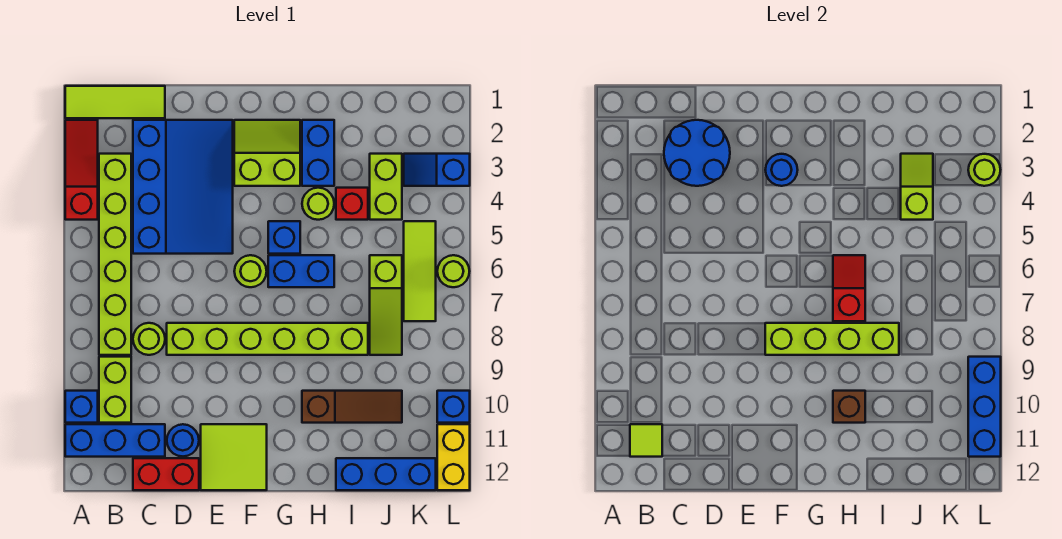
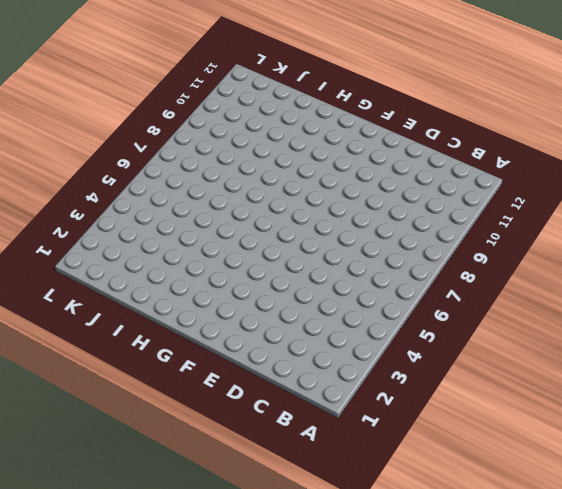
none -> lime 1x3 tile [65,86,165,118]
none -> red 1x3 slope [65,120,98,220]
none -> blue 1x1 brick [65,391,98,423]
none -> blue 1x3 brick [65,424,165,457]

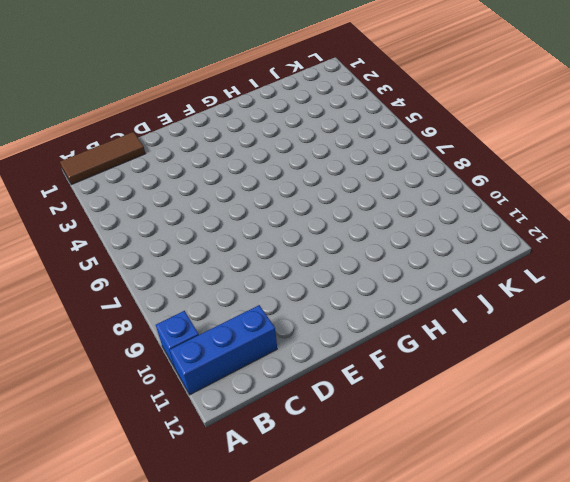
brown 1x3 tile [60,132,146,185] -> lime 1x3 tile [65,86,165,118]
none -> red 1x3 slope [65,120,98,220]
none -> lime 1x6 brick [99,154,131,355]
none -> lime 1x2 brick [99,357,131,423]
none -> blue 3x4 slope [133,120,233,254]

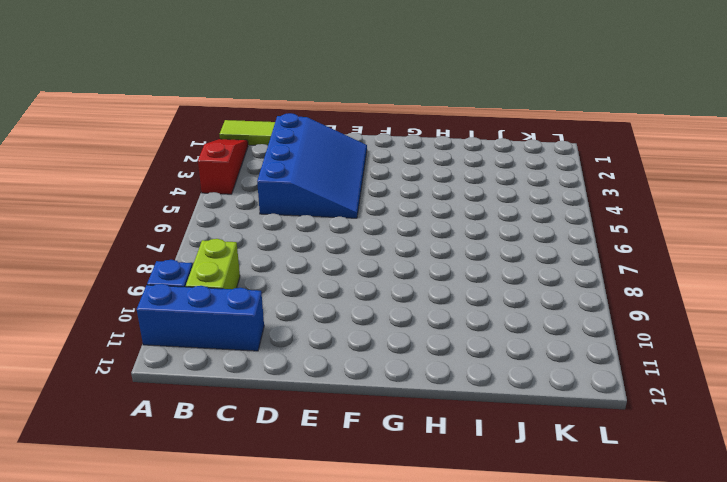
none -> lime 1x6 brick [99,154,131,355]
none -> lime 1x1 round brick [133,323,165,355]
none -> red 1x2 brick [133,458,199,490]
none -> lime 1x6 brick [167,323,368,355]

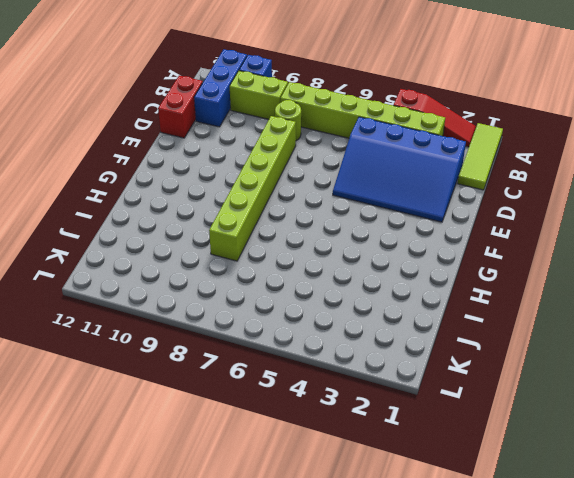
none -> blue 1x1 round brick [167,424,199,456]
none -> lime 2x2 tile [201,424,267,490]
none -> lime 2x2 slope [234,120,300,186]
none -> lime 1x1 round brick [234,255,267,287]

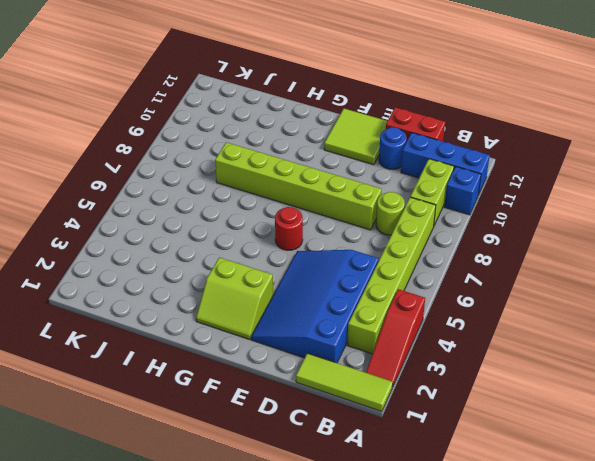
red 1x1 round brick [275,207,303,250] -> lime 1x1 round brick [234,255,267,287]
none -> blue 1x1 brick [268,221,300,254]
none -> blue 1x2 brick [268,255,334,287]
none -> blue 1x2 brick [302,120,334,186]
none -> lime 1x1 round brick [302,188,334,220]

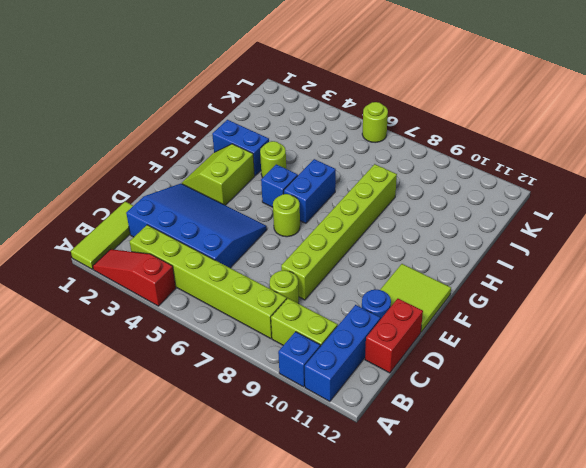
none -> brown 1x3 slope [302,391,402,423]
none -> red 1x1 brick [336,188,368,220]
none -> blue 1x3 brick [336,458,436,490]
none -> lime 1x2 brick [370,154,402,220]

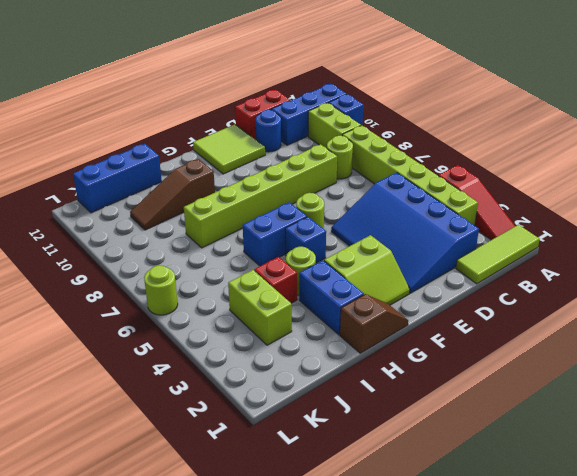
brown 1x2 slope [340,294,408,353] -> none
none -> lime 1x3 slope [370,255,402,355]
none -> blue 1x2 slope [404,154,470,186]
none -> lime 1x3 tile [404,221,436,321]
none -> blue 1x1 brick [437,391,470,423]

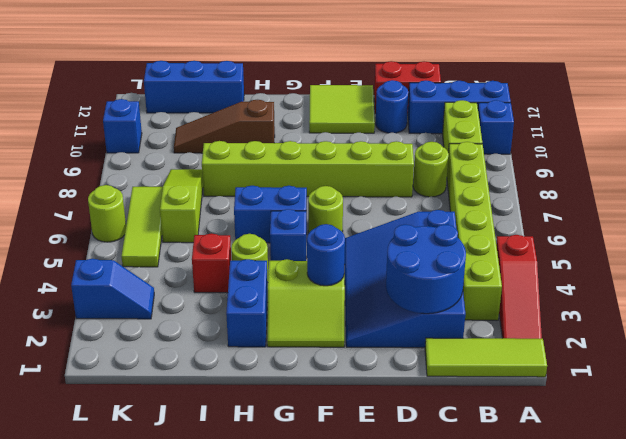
none -> lime 1x2 brick [370,154,402,220]
none -> yellow 1x2 brick [437,424,470,490]
none -> lime 1x1 tile [630,424,662,457]
none -> lime 1x4 brick [765,323,899,355]

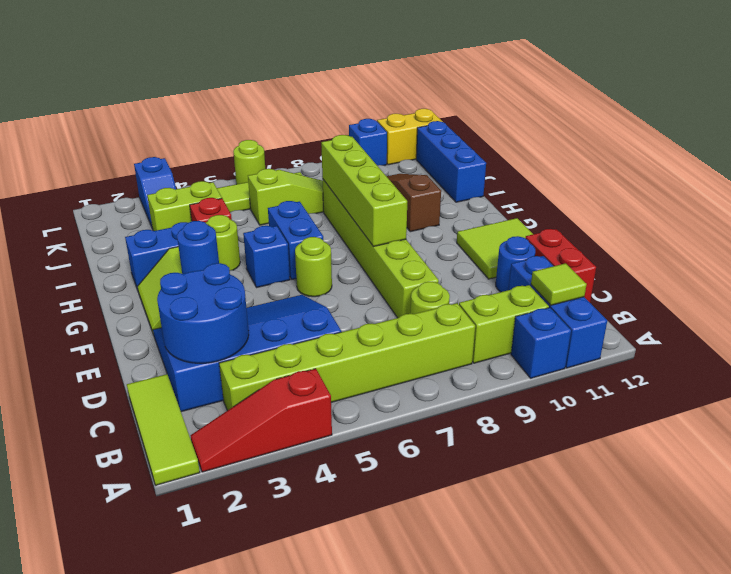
none -> red 1x2 slope [833,255,865,321]
none -> brown 1x1 brick [833,391,865,423]
none -> lime 1x2 slope [901,154,933,220]
none -> lime 1x1 round brick [968,154,1000,186]

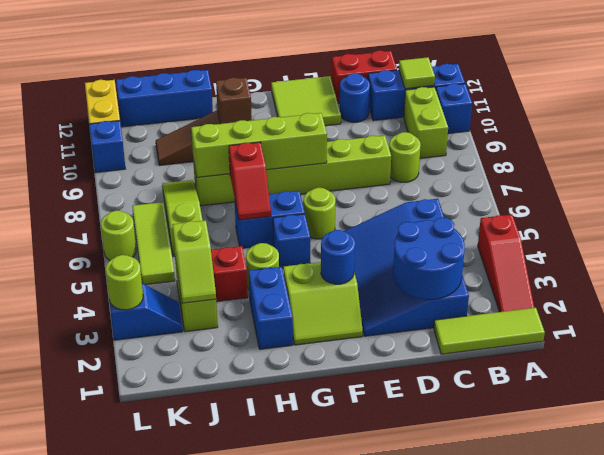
none -> lime 1x6 brick [99,154,131,355]
none -> blue 1x3 brick [968,357,1001,457]

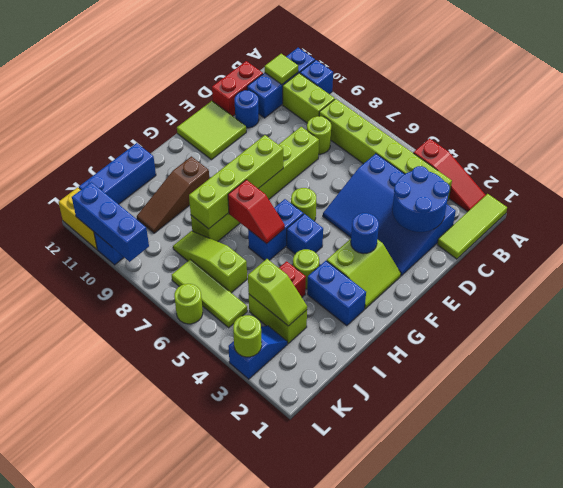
none -> brown 1x1 brick [833,391,865,423]

